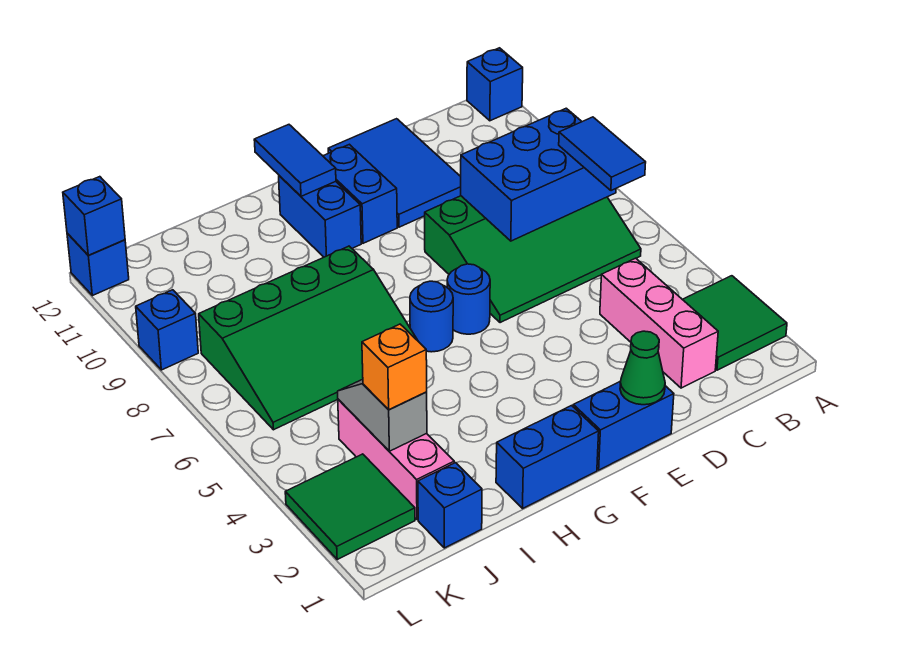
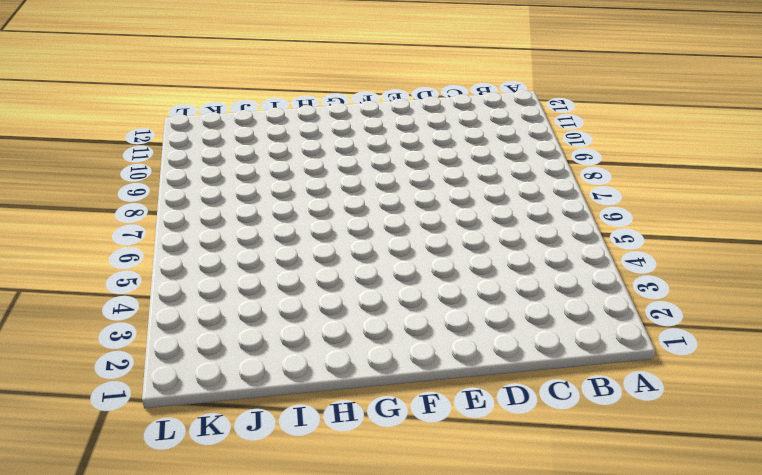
none -> green 2x2 tile [682,276,787,370]
none -> blue 1x1 brick [467,48,523,121]
none -> green 3x4 slope [425,196,641,323]

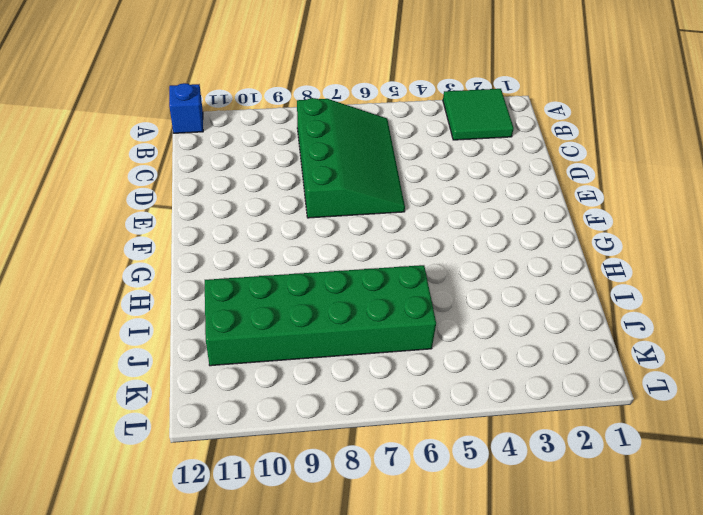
green 2x6 brick [205,265,436,366] -> green 3x4 slope [199,246,418,430]
none -> pink 1x3 brick [600,258,718,388]
none -> blue 2x3 tile [328,119,461,227]
none -> blue 1x2 brick [573,381,674,470]

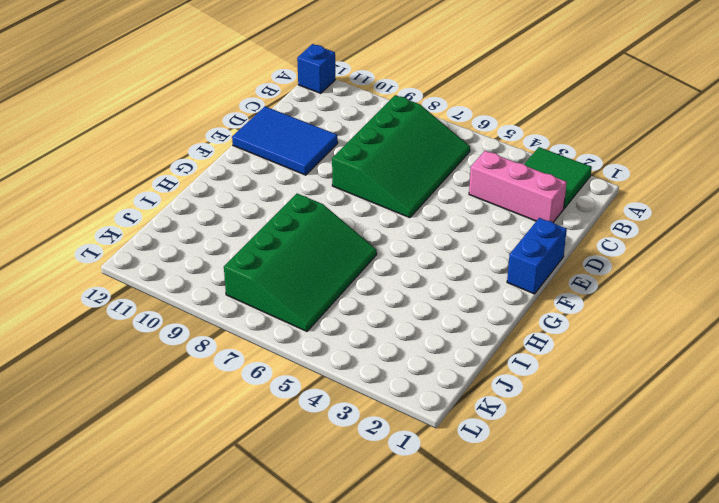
none -> blue 1x1 round brick [447,264,490,334]
none -> blue 1x2 brick [323,144,397,243]
none -> blue 1x2 brick [496,406,599,509]

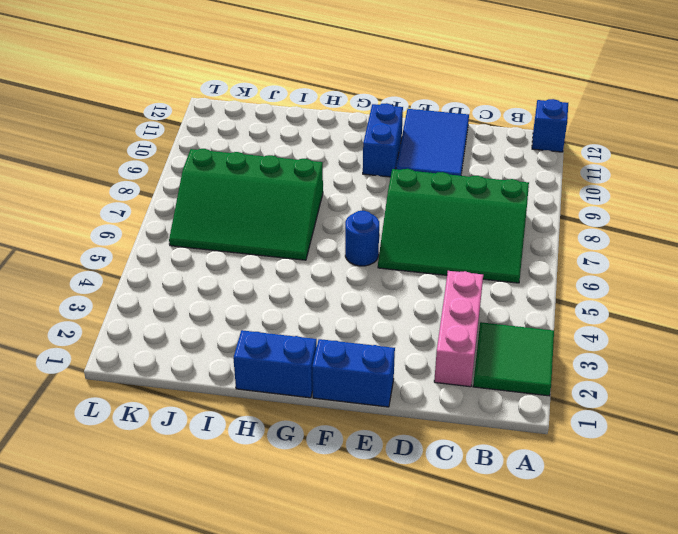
none -> blue 1x1 round brick [410,281,453,352]
none -> blue 1x2 brick [279,176,361,257]
none -> blue 1x1 brick [418,463,482,548]

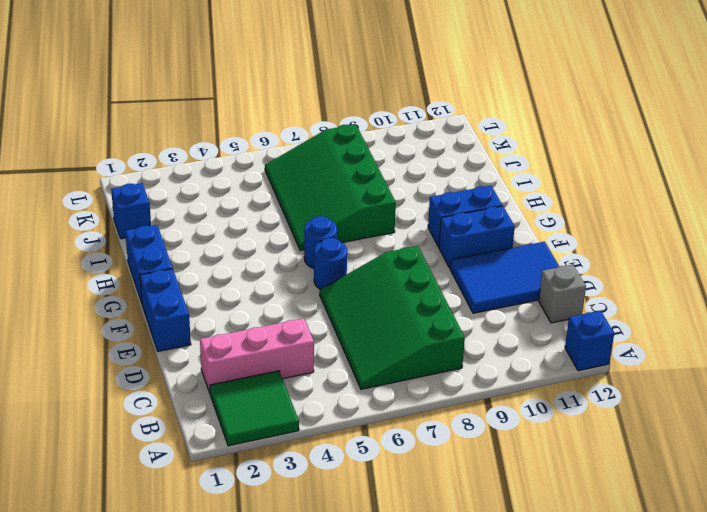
grey 1x1 brick [539,265,586,323] -> none
none -> pink 1x3 brick [338,399,454,520]
none -> green 2x2 tile [285,454,415,559]
none -> blue 1x1 brick [136,290,198,370]

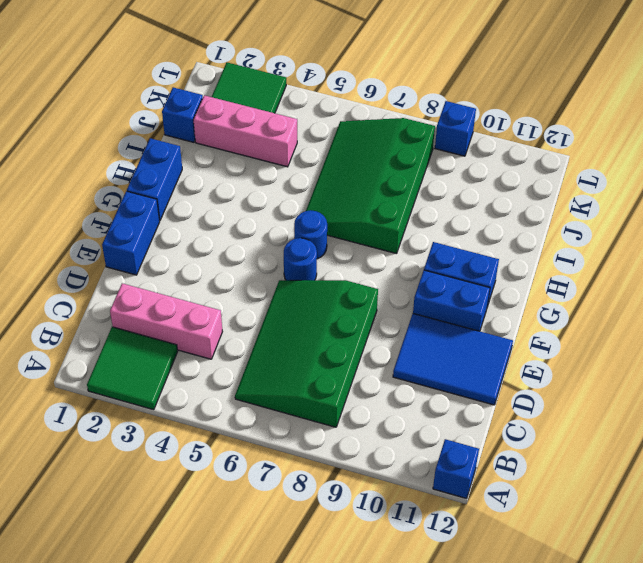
none -> blue 1x1 brick [67,233,129,296]
none -> blue 2x3 brick [461,108,616,241]
none -> green 1x1 cone [620,331,665,405]

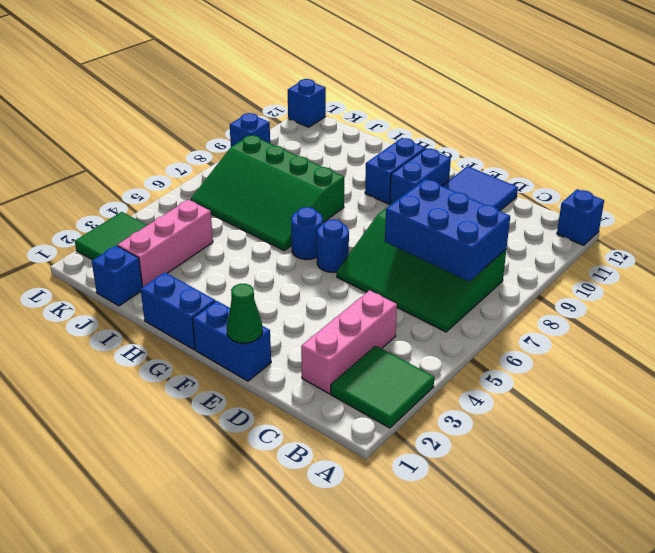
none -> blue 1x2 tile [254,125,336,196]
none -> grey 1x2 slope [338,379,427,451]
none -> blue 1x1 brick [63,177,125,255]

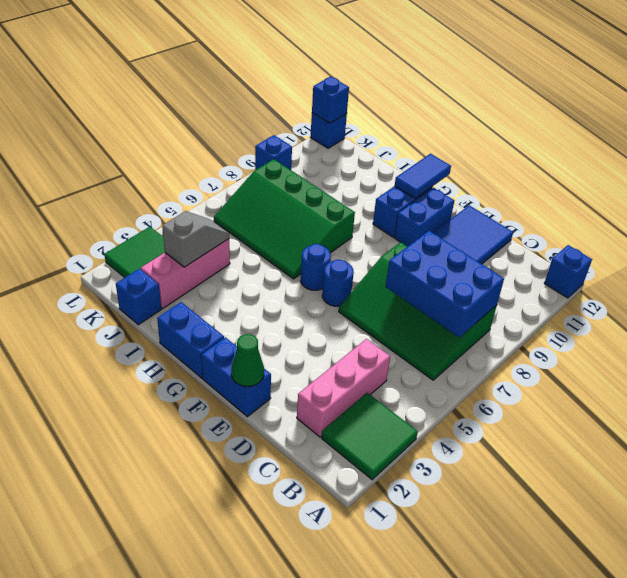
none -> blue 1x2 tile [559,117,646,191]
none -> orange 1x1 brick [362,324,427,410]

